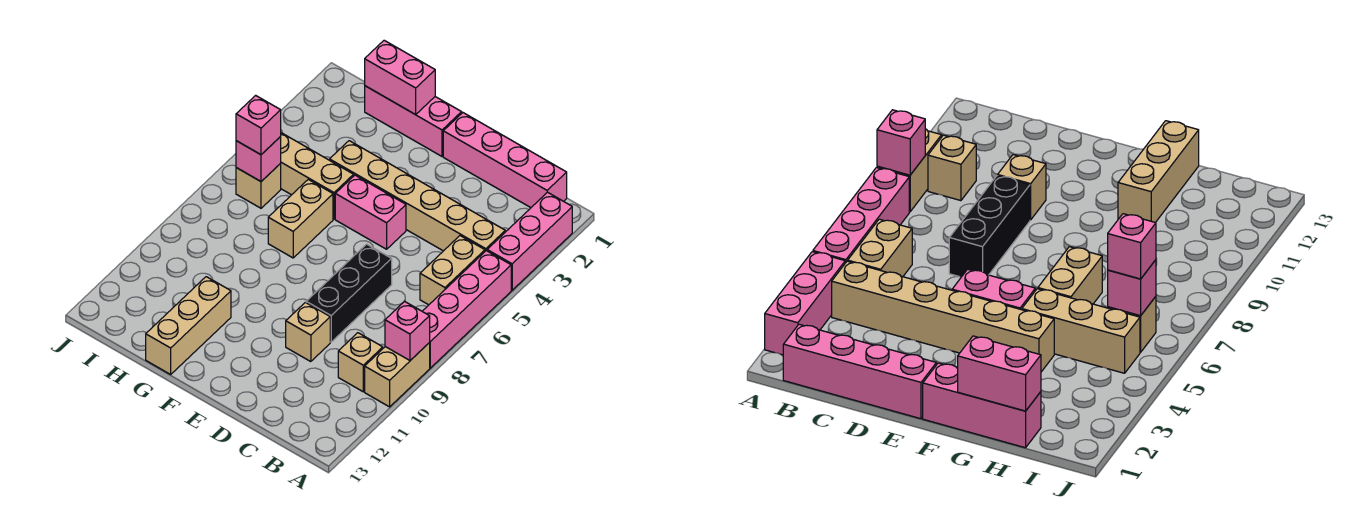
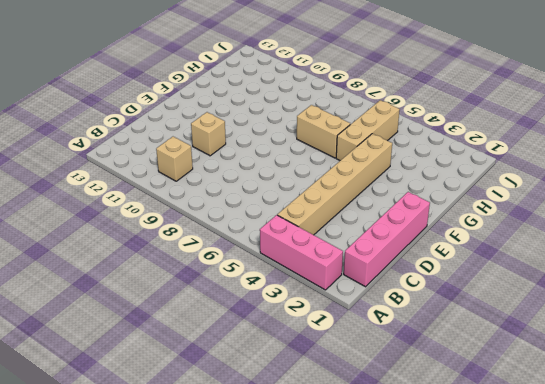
none -> pink 1x4 brick [422,251,511,368]
none -> tan 1x2 brick [365,343,430,407]
none -> tan 1x2 brick [420,236,485,305]

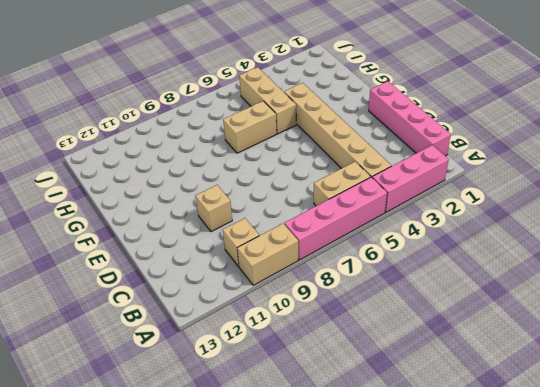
none -> black 1x3 brick [306,244,392,342]
none -> pink 1x2 brick [335,175,406,249]
none -> pink 1x3 brick [365,86,462,156]

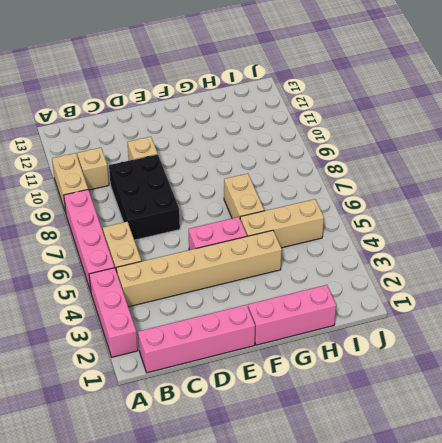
black 2x3 brick [109,154,180,240] -> black 1x3 brick [306,244,392,342]
none -> tan 1x3 brick [146,277,231,374]
none -> tan 1x1 brick [236,164,281,208]
none -> pink 1x1 brick [385,301,430,360]

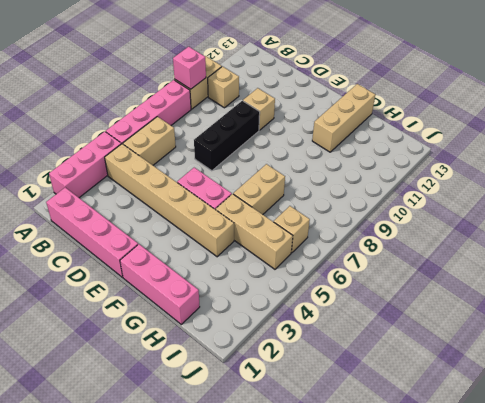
none -> pink 1x2 brick [365,40,435,115]
none -> pink 1x1 brick [236,137,281,181]
none -> pink 1x1 brick [236,95,281,155]

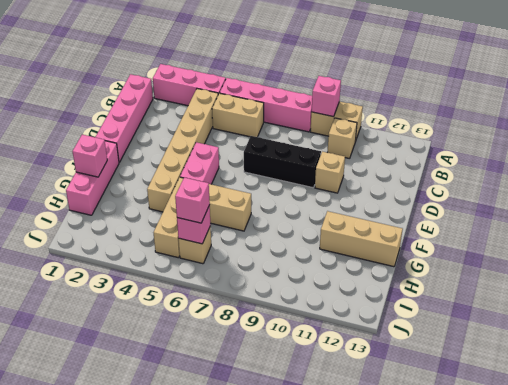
pink 1x1 brick [73,135,107,177] -> pink 1x2 brick [365,40,435,115]

